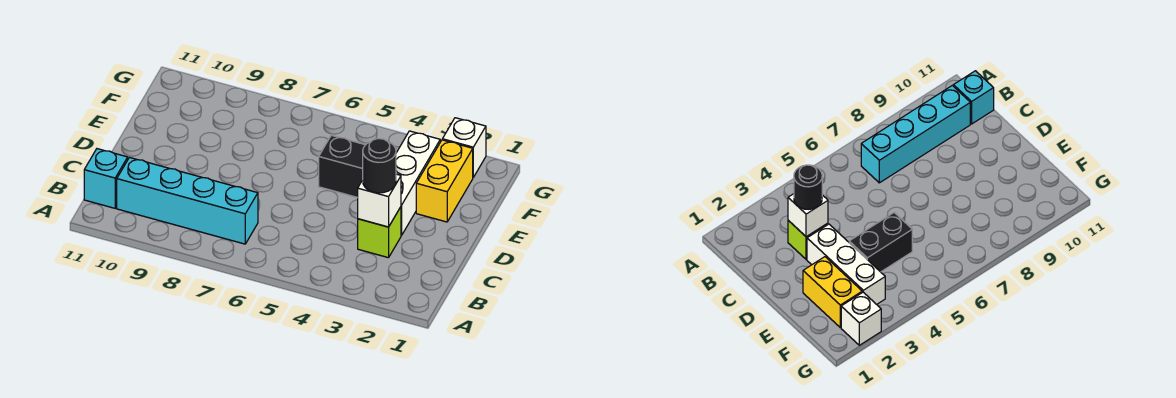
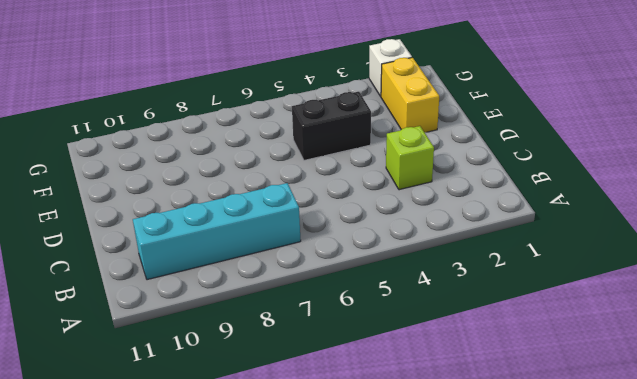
none -> cyan 1x1 brick [84,149,128,208]
none -> white 1x3 brick [396,131,440,235]

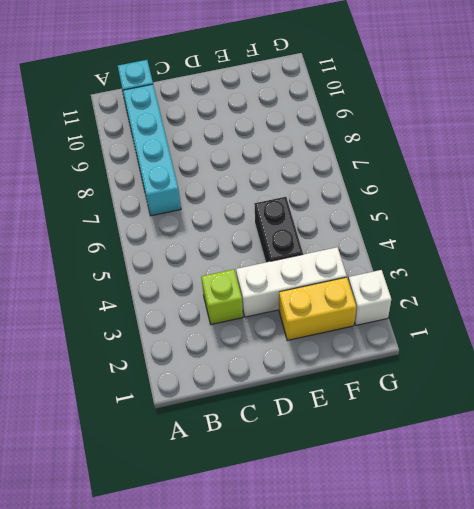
none -> white 1x1 brick [358,174,401,227]
none -> black 1x1 round brick [363,139,396,193]

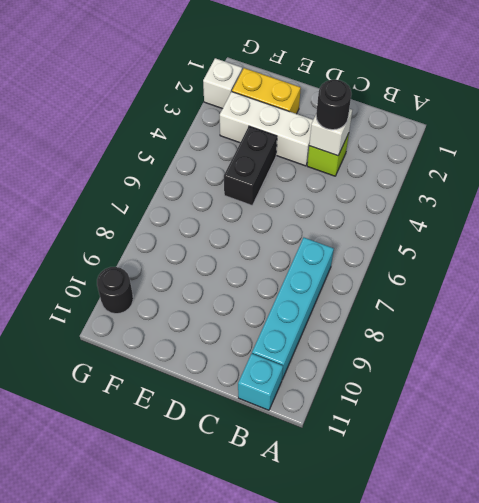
black 1x1 round brick [97,267,133,314] -> none

